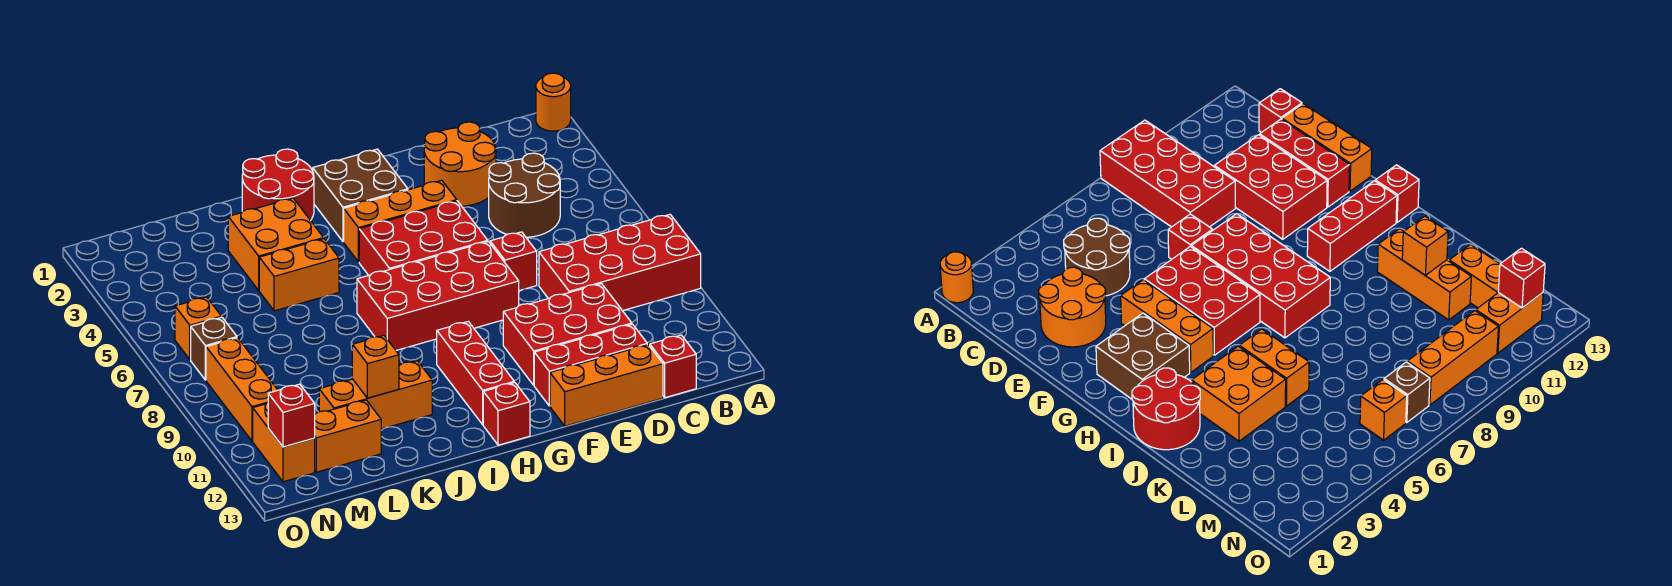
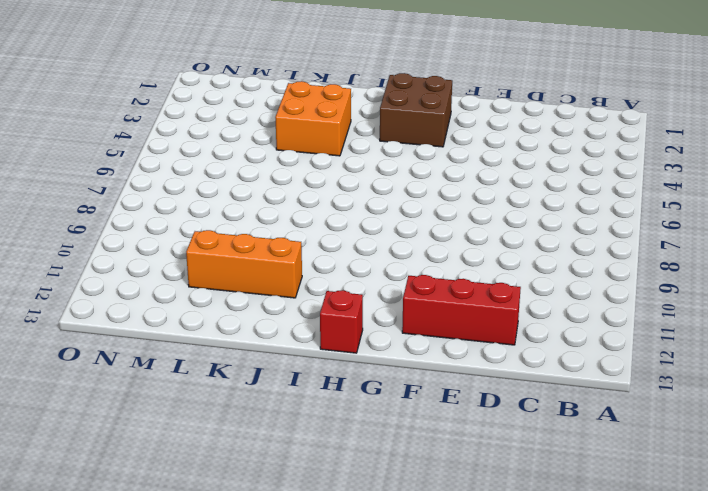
none -> orange 1x1 round brick [536,73,571,131]
none -> red 2x4 brick [539,214,701,311]
none -> brown 2x2 round brick [489,153,560,237]

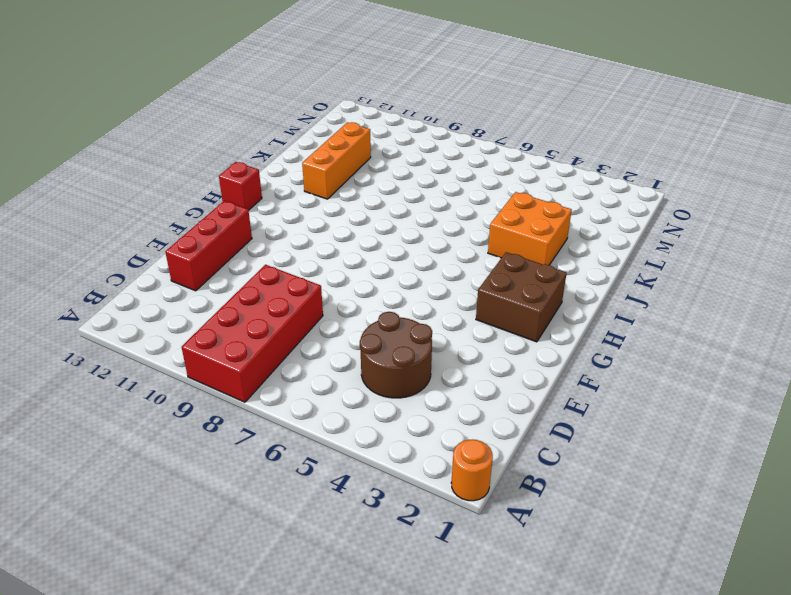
none -> red 1x1 brick [650,335,696,398]
none -> orange 2x2 round brick [424,122,496,206]
none -> red 2x3 brick [503,283,632,385]

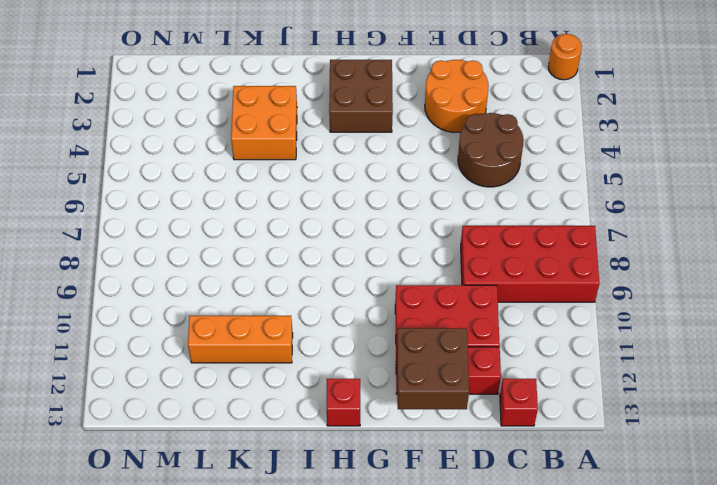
brown 2x2 brick [397,328,469,410] -> none
none -> orange 1x3 brick [550,345,663,426]
none -> red 1x1 brick [490,232,537,291]
none -> orange 1x3 brick [344,180,457,262]

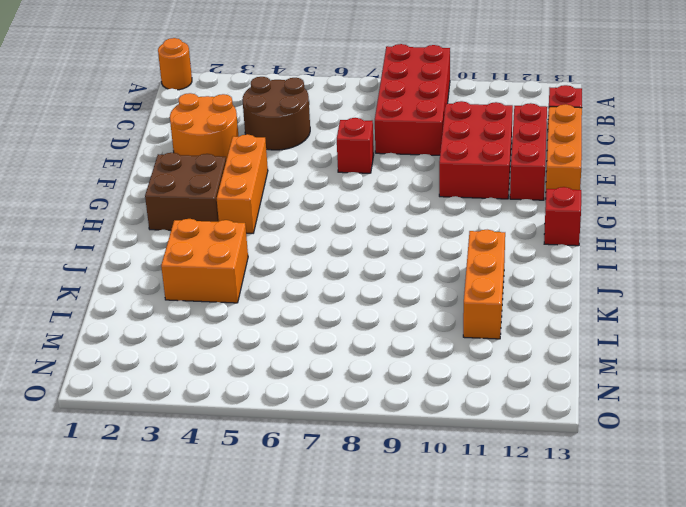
none -> red 2x3 brick [359,201,488,275]
none -> red 2x4 brick [357,241,519,350]
none -> red 1x3 brick [437,321,514,425]

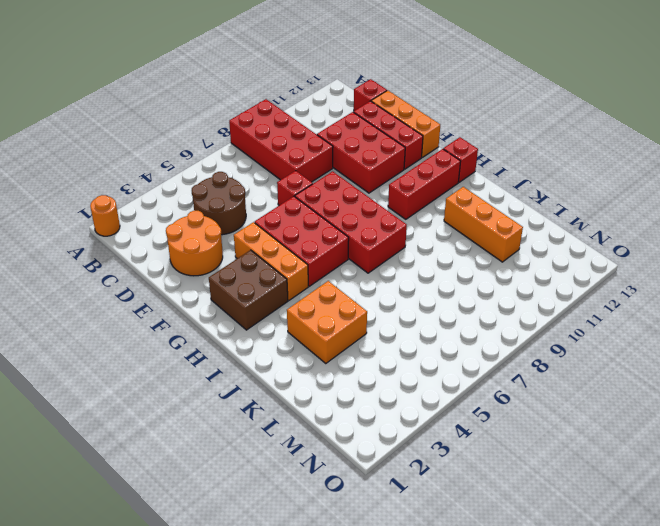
none -> red 2x2 round brick [242,149,314,220]
none -> orange 1x2 brick [259,239,339,311]
none -> orange 1x2 brick [315,400,381,472]

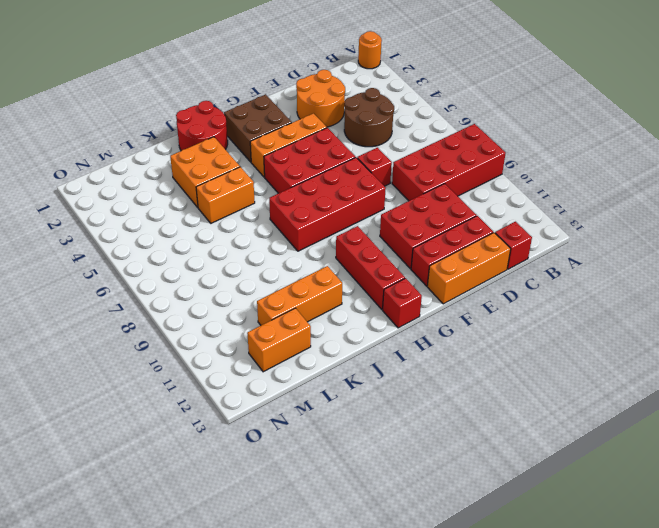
none -> orange 1x1 brick [175,297,221,360]
none -> brown 1x1 brick [191,317,237,380]
none -> orange 1x3 brick [206,338,277,441]

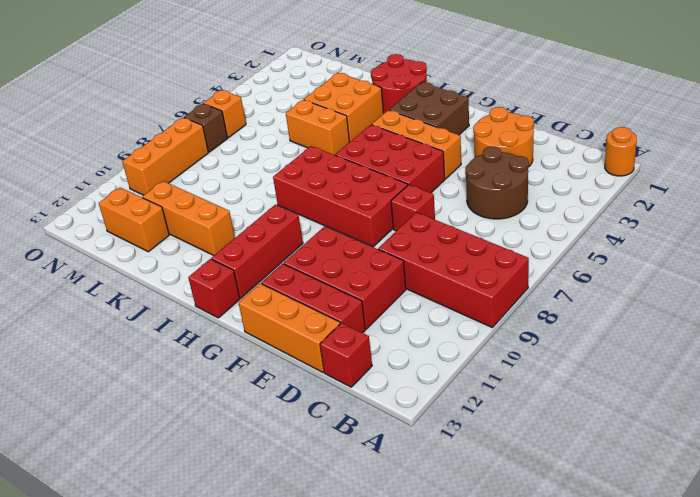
none -> orange 1x2 brick [253,402,315,482]
none -> orange 1x1 brick [352,335,399,398]
none -> red 1x1 brick [268,384,315,447]

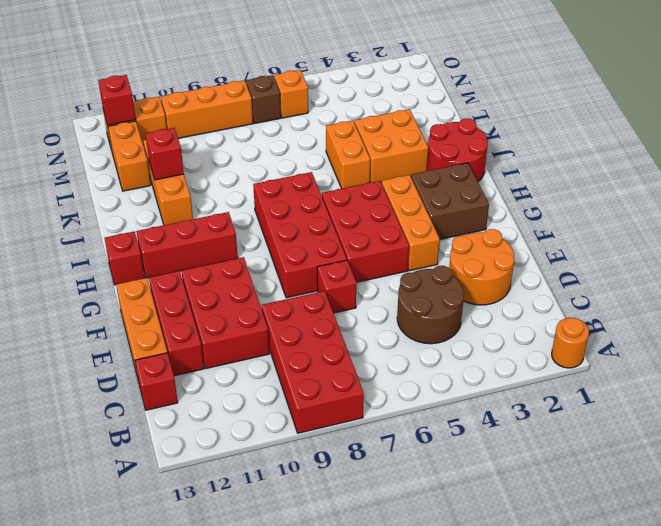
red 1x1 brick [146,128,184,180] -> orange 1x1 brick [352,335,399,398]

